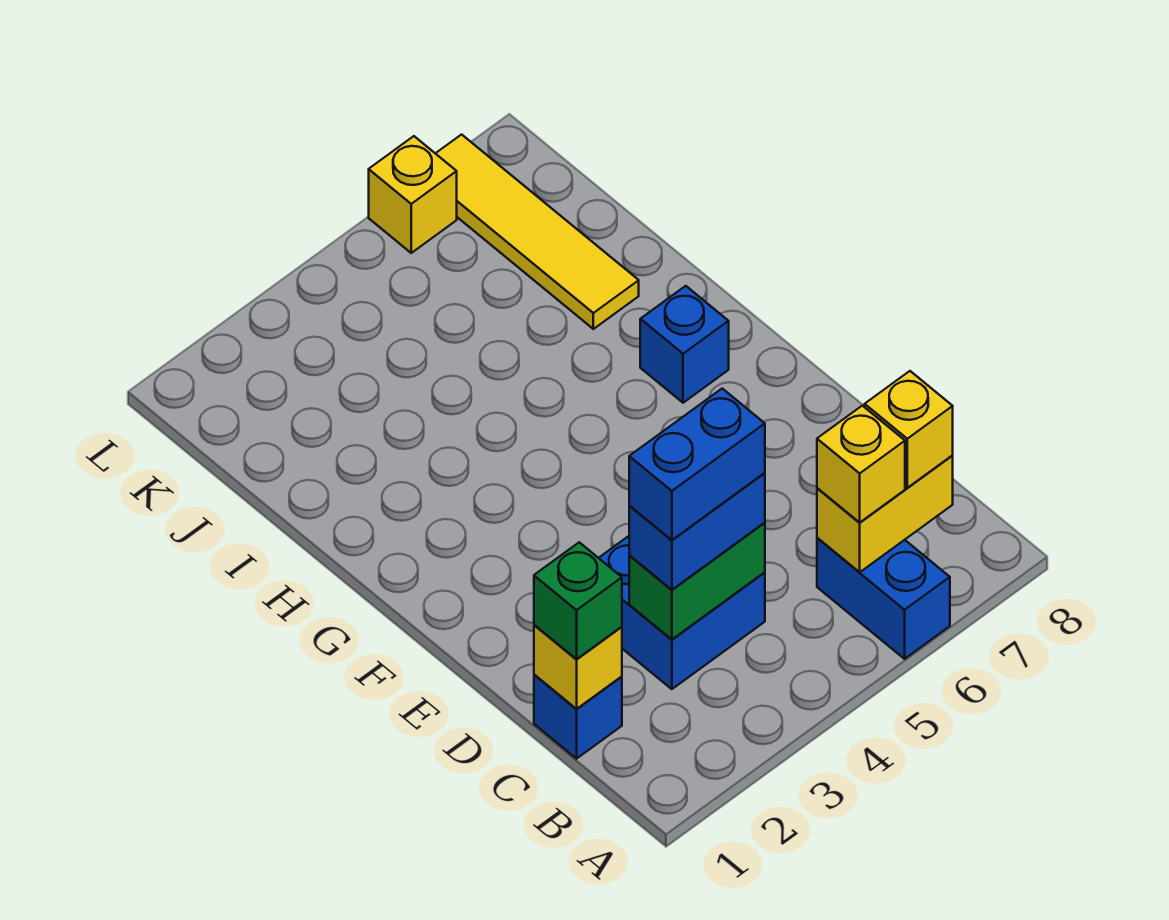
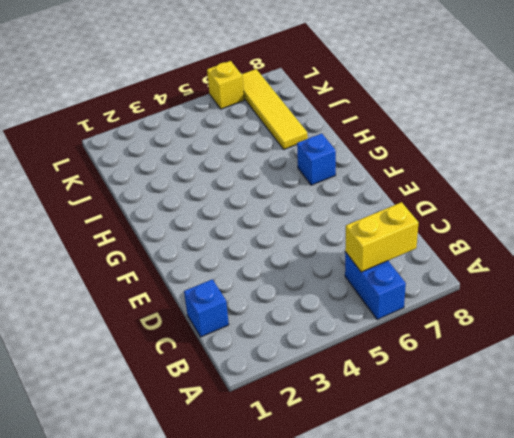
none -> blue 2x2 brick [599,536,765,689]
none -> yellow 1x1 brick [534,625,622,709]
none -> green 1x2 brick [629,523,765,639]

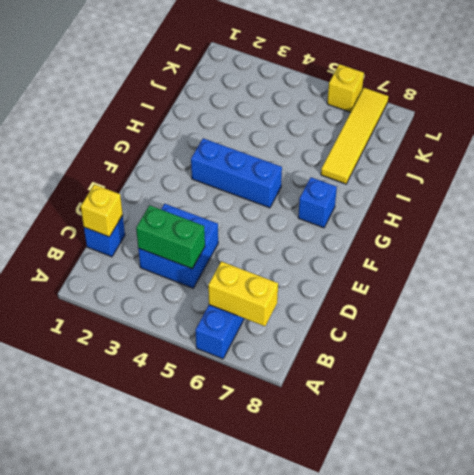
blue 1x3 brick [191,138,282,208] -> none
none -> yellow 1x1 brick [817,406,905,522]
none -> yellow 1x1 brick [865,371,953,488]
none -> green 1x1 brick [534,542,622,659]

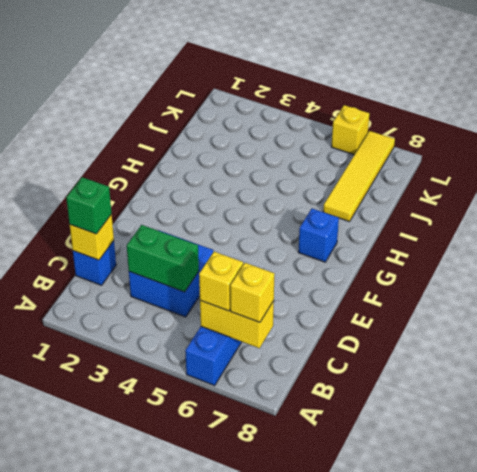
none -> blue 1x2 brick [629,473,765,590]
none -> blue 1x2 brick [629,389,765,540]

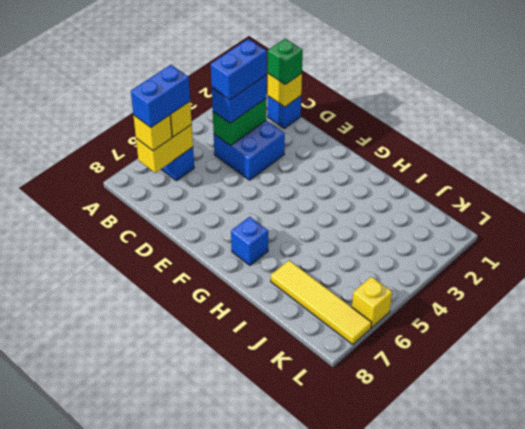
blue 1x2 brick [131,65,190,127] -> none

